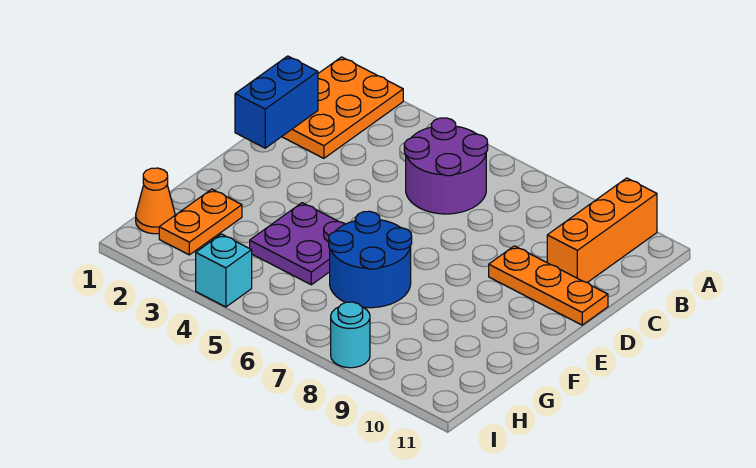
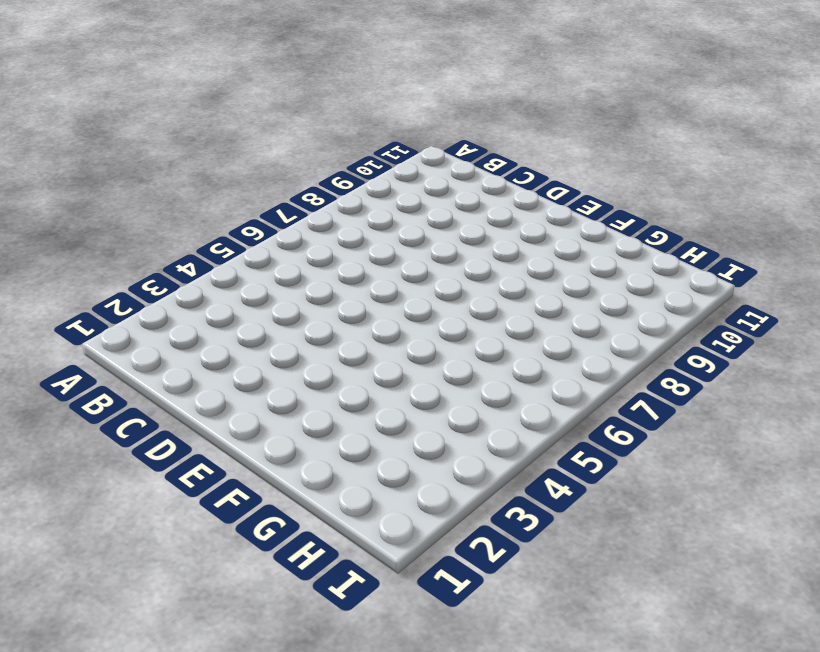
none -> orange 2x3 plate [282,57,403,158]
none -> orange 1x3 brick [547,178,657,283]

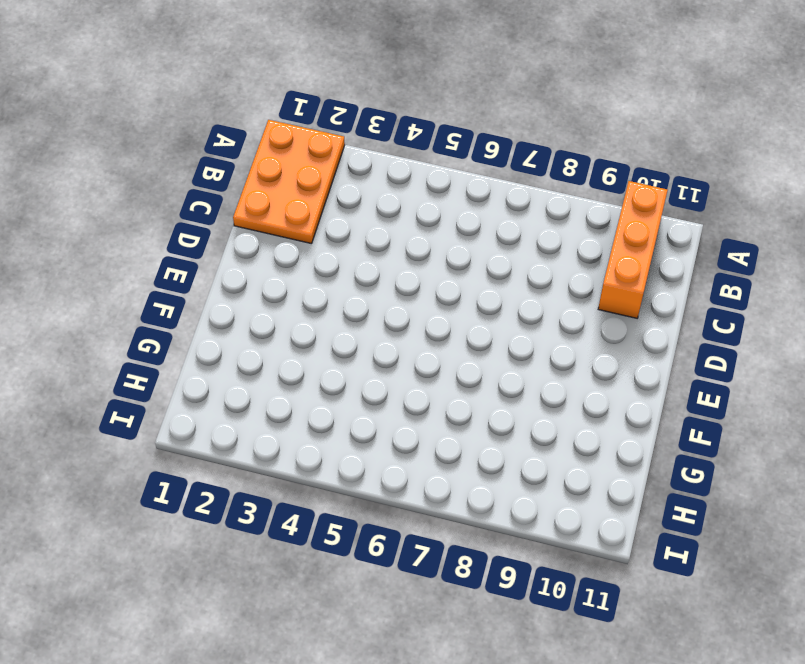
none -> purple 2x2 round brick [404,118,488,214]
none -> orange 1x3 plate [489,246,608,325]

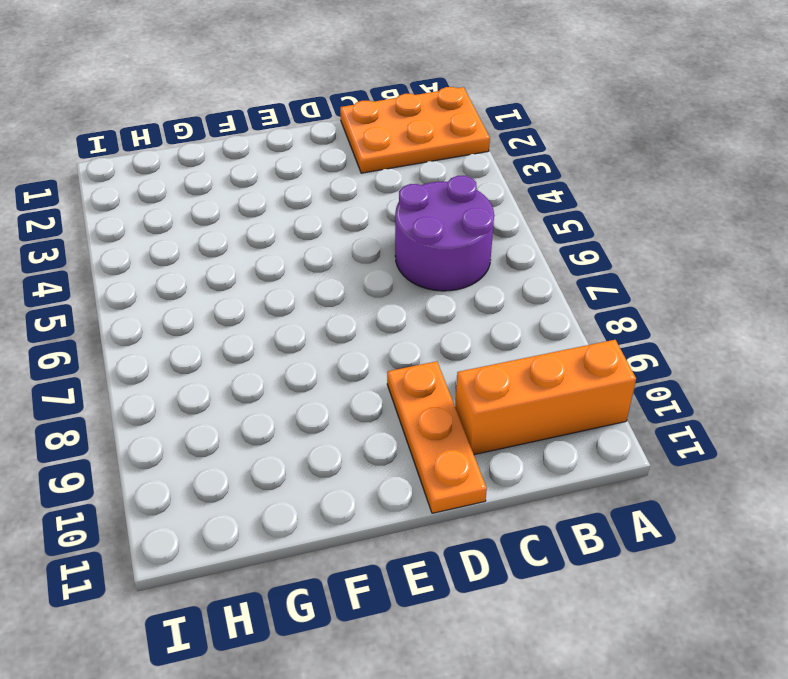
none -> purple 2x2 plate [250,203,345,285]
none -> blue 2x2 round brick [329,211,412,308]

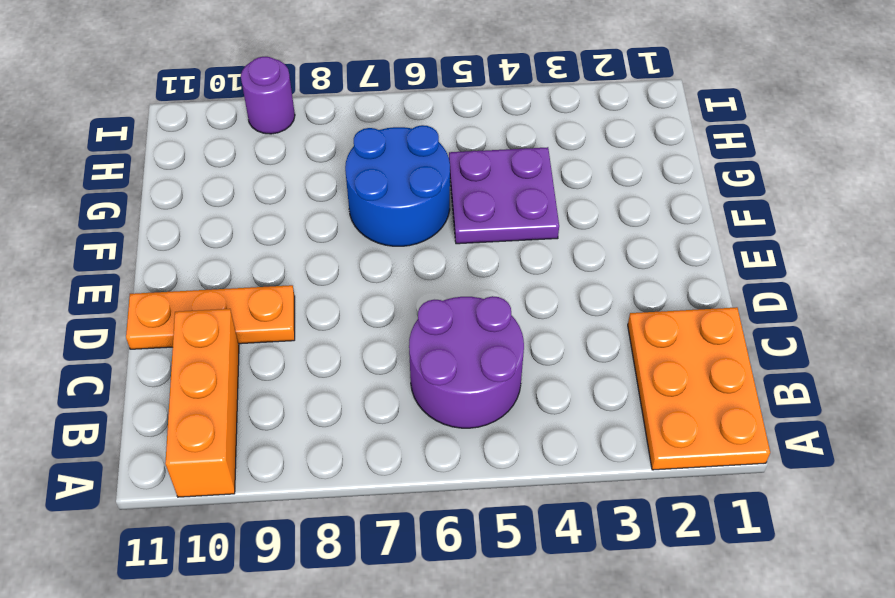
purple 1x1 round brick [241,57,295,134] -> none
none -> orange 1x2 plate [159,189,242,255]
none -> orange 1x1 cone [136,168,175,234]

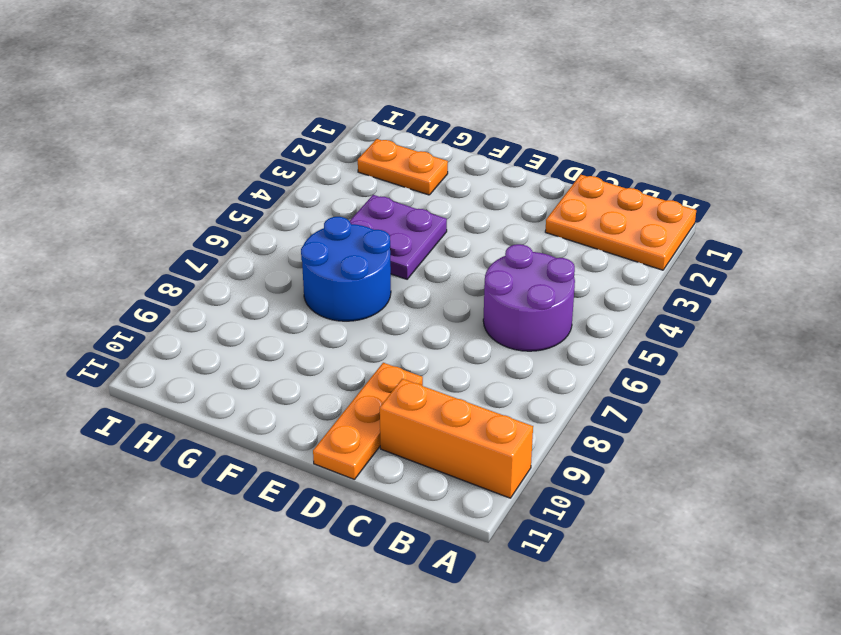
none -> orange 1x1 cone [136,168,175,234]
none -> cyan 1x1 brick [196,234,252,307]

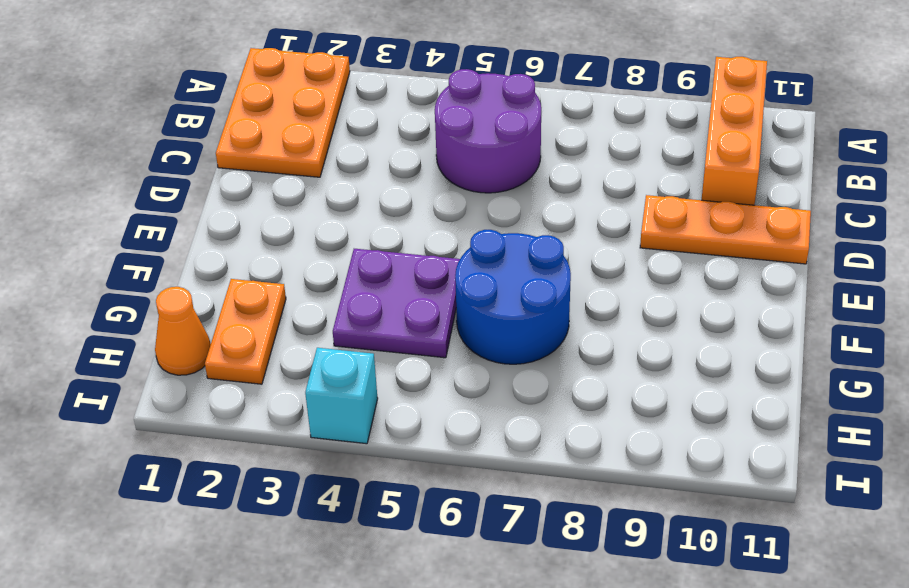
none -> cyan 1x1 round brick [331,302,370,368]
none -> blue 1x2 brick [235,56,318,148]

